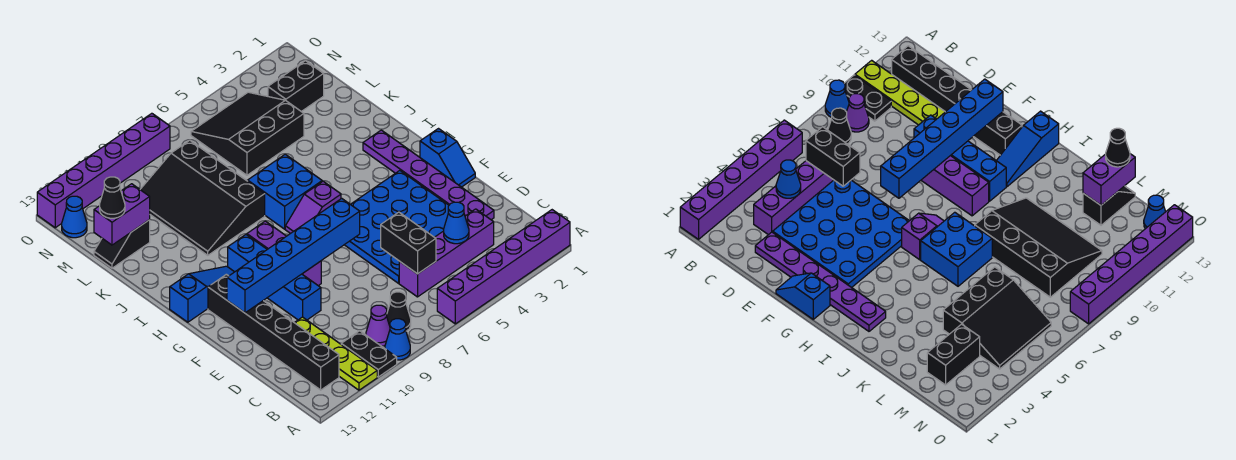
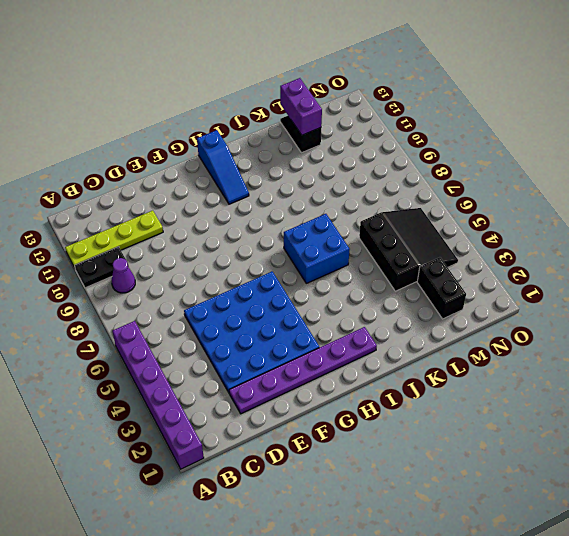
none -> blue 1x1 cone [385,319,410,360]
none -> black 1x1 cone [387,292,411,331]
none -> black 1x6 brick [208,274,339,390]

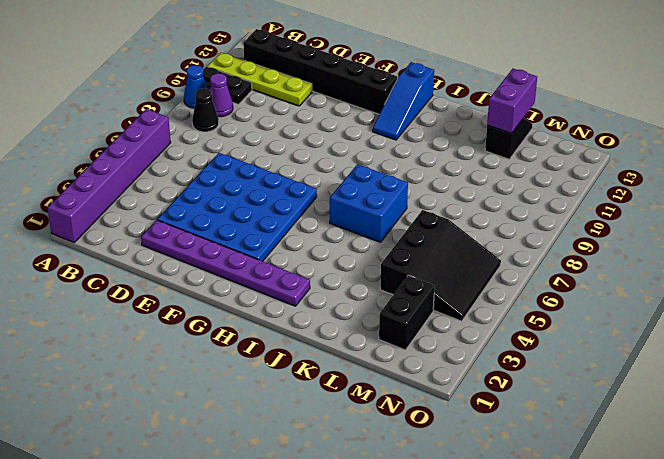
none -> purple 1x4 brick [399,209,494,297]
none -> blue 1x4 brick [228,235,321,320]
none -> blue 1x2 slope [420,129,475,187]

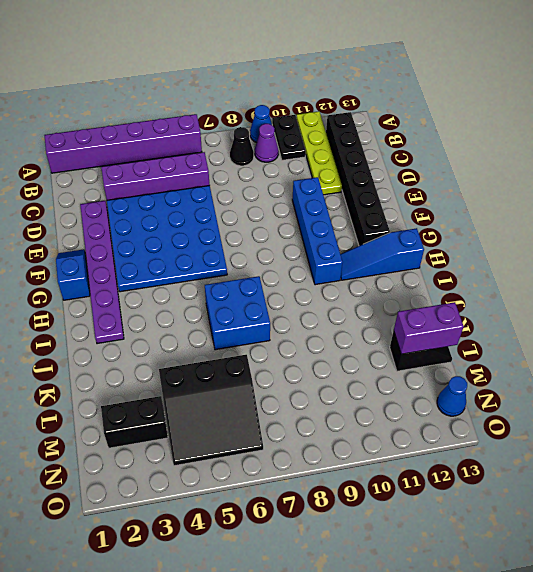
none -> purple 1x3 brick [247,221,321,286]
none -> purple 1x2 slope [285,181,341,234]
none -> black 3x4 slope [140,140,265,255]

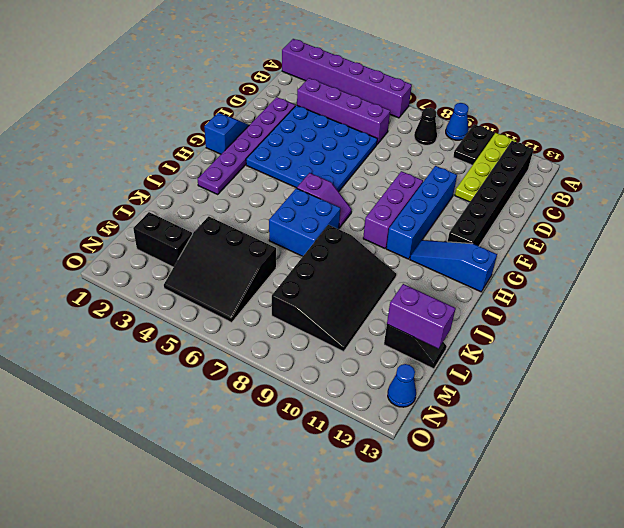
none -> purple 1x1 cone [366,305,390,346]
none -> purple 1x6 brick [37,113,170,228]
none -> blue 1x1 cone [444,202,469,244]

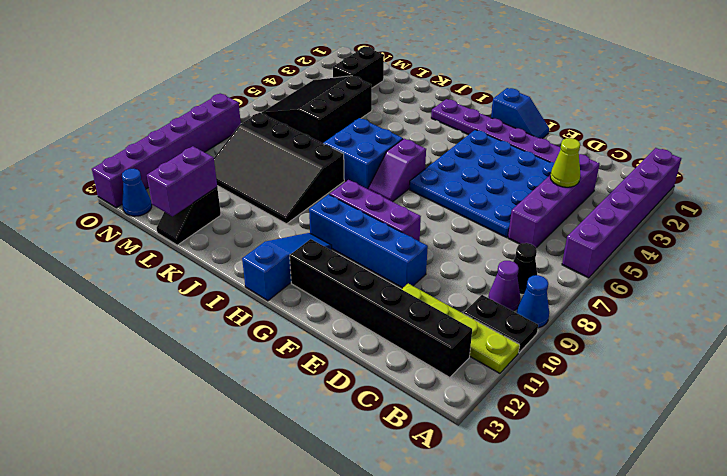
lime 1x1 cone [550,138,580,187] -> blue 1x1 cone [444,202,469,244]
none -> black 1x2 brick [381,212,436,274]
none -> blue 1x6 brick [227,198,360,313]
none -> black 1x1 cone [100,177,125,218]

